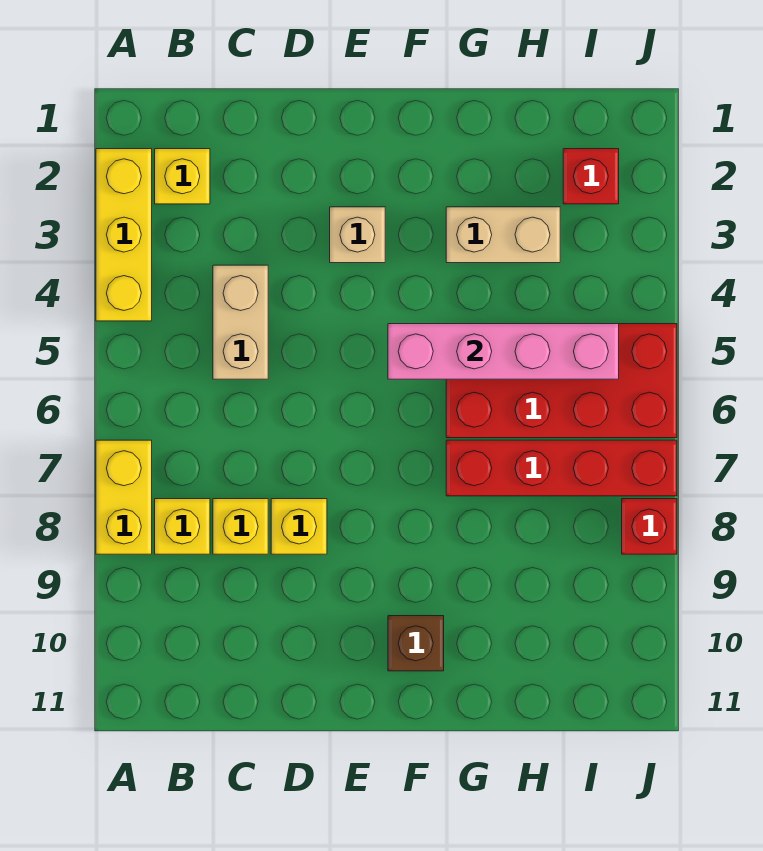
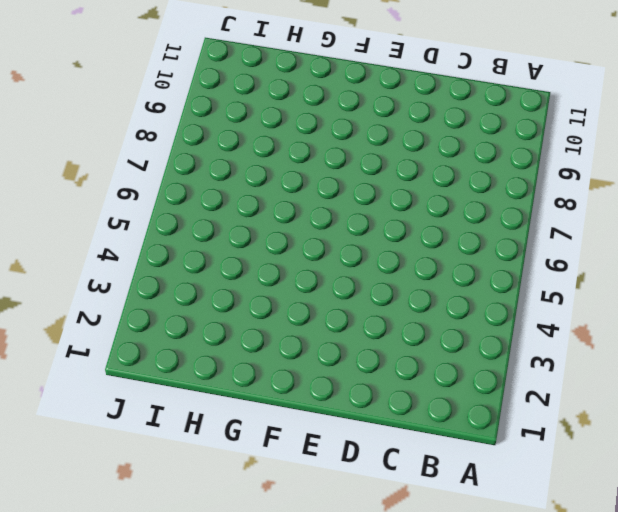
none -> yellow 1x3 brick [96,149,152,321]
none -> yellow 1x2 brick [96,440,152,554]
none -> yellow 1x1 brick [155,149,210,204]

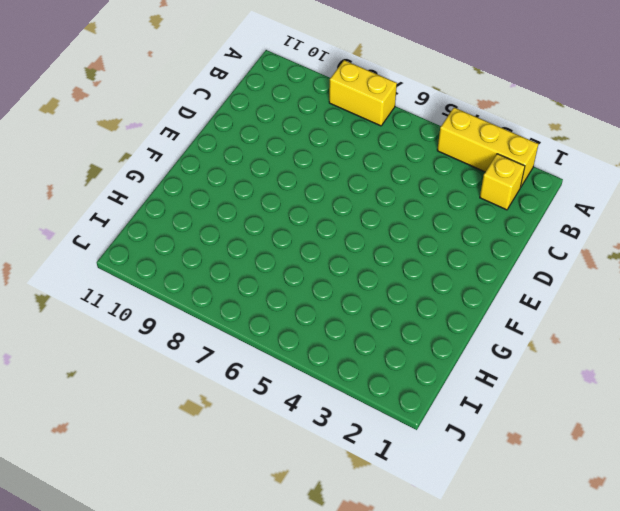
none -> yellow 1x1 brick [155,499,210,554]
none -> tan 1x2 brick [213,265,268,379]
none -> yellow 1x1 brick [213,499,268,554]

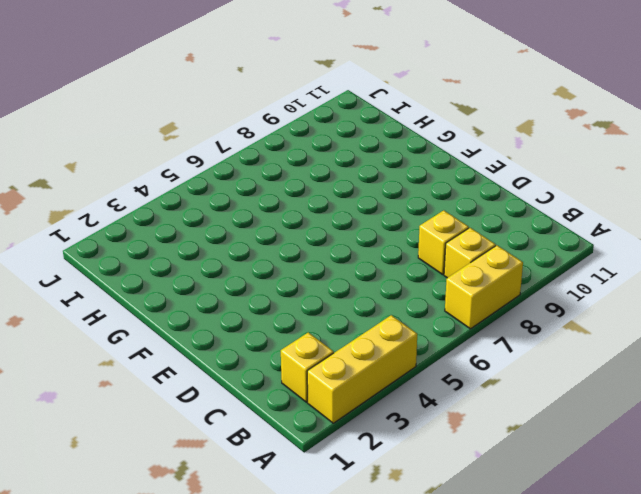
none -> tan 1x2 brick [213,265,268,379]
none -> yellow 1x1 brick [271,499,327,554]
none -> tan 1x1 brick [330,207,385,263]

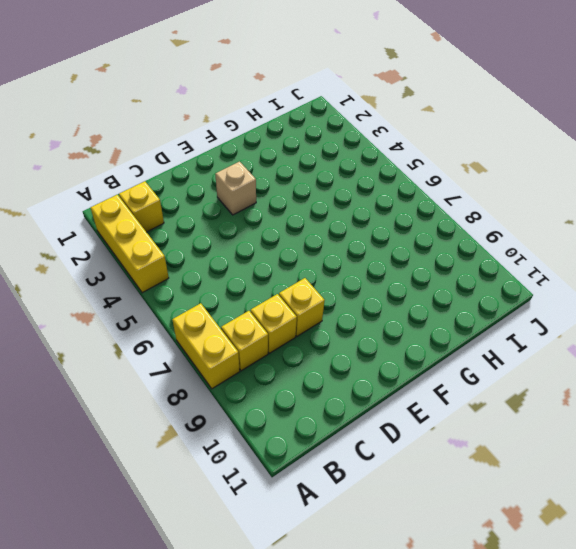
none -> tan 1x2 brick [213,265,268,379]
none -> brown 1x1 brick [388,616,444,671]
none -> tan 1x2 brick [446,207,560,263]

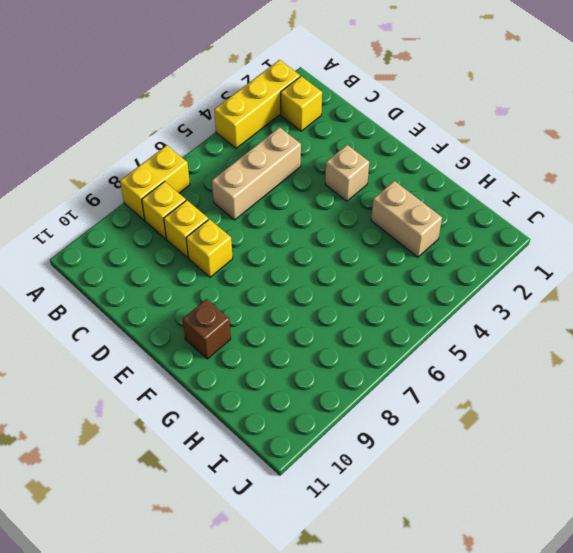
tan 1x3 brick [212,127,301,220] -> tan 1x2 brick [213,265,268,379]
none -> red 2x4 brick [446,324,677,438]
none -> red 1x4 brick [446,440,677,496]
none -> red 1x1 brick [563,149,619,204]

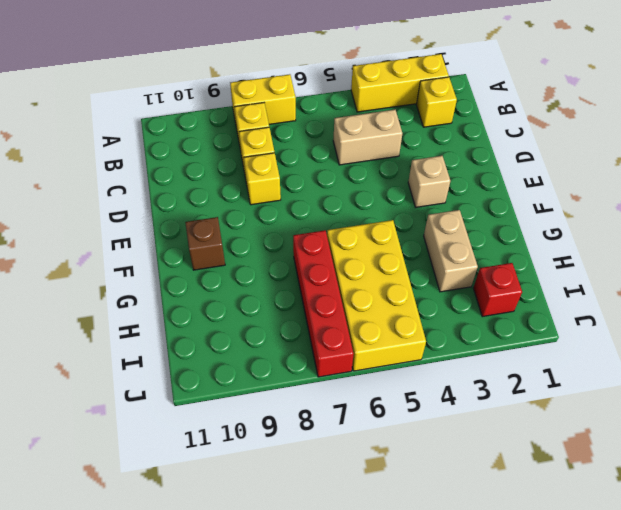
yellow 2x4 brick [327,220,426,371] -> red 2x4 brick [446,324,677,438]
none -> red 1x1 brick [622,499,677,554]
none -> pink 1x4 brick [388,324,619,379]

